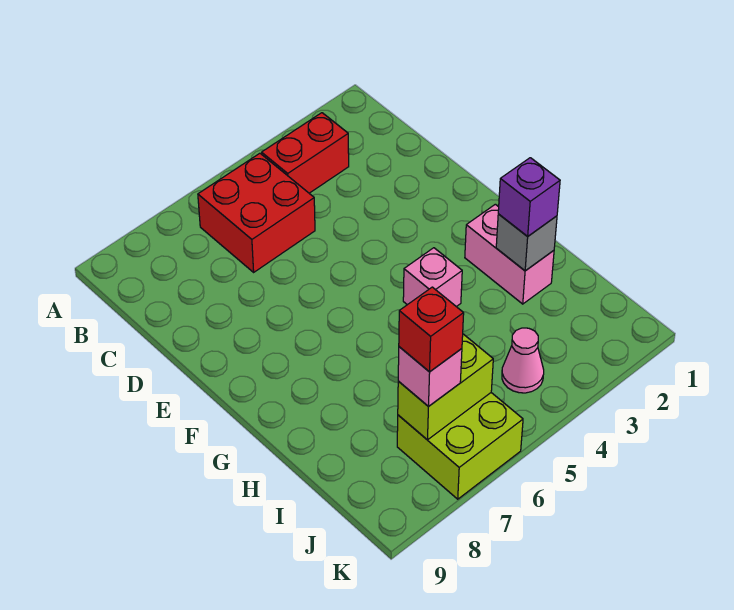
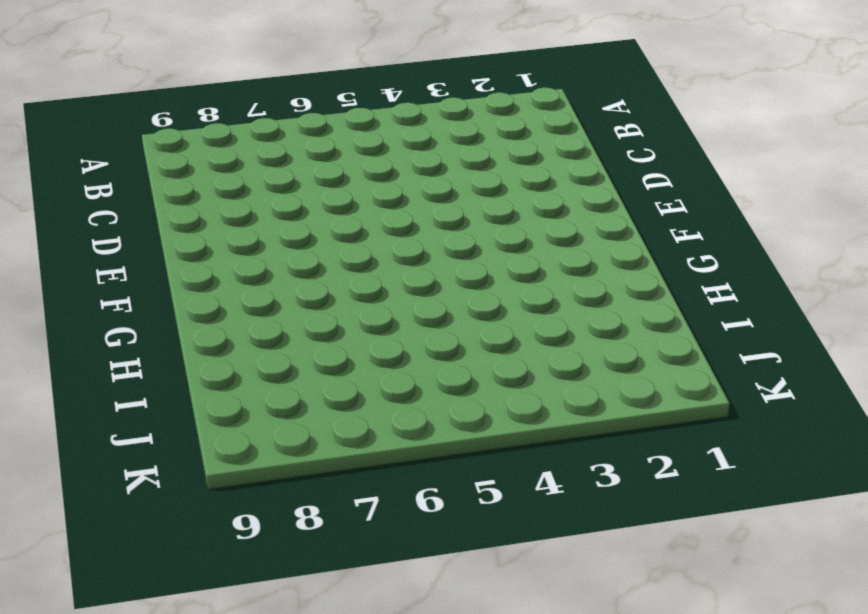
none -> red 1x2 brick [262,113,349,193]
none -> red 2x2 brick [198,153,315,272]

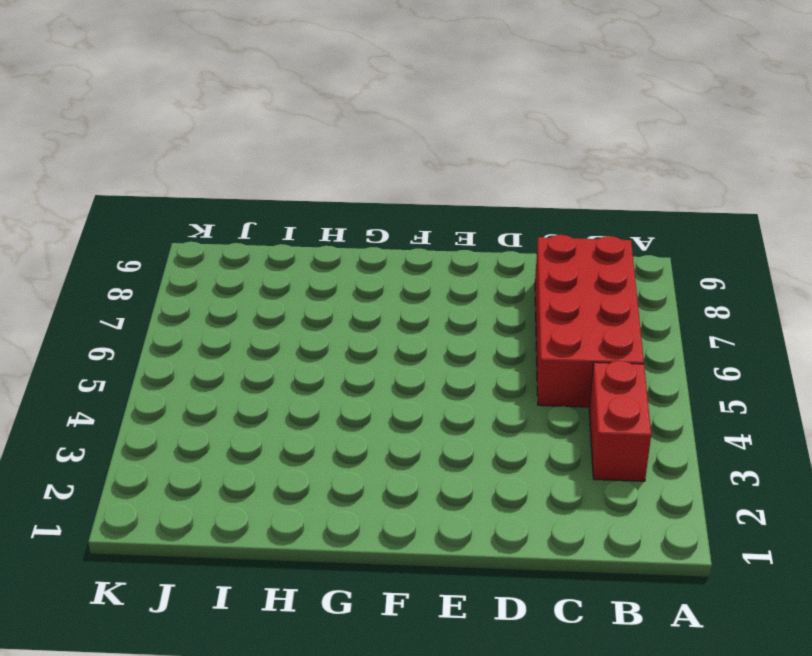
red 2x4 brick [535,235,644,407] -> red 2x2 brick [198,153,315,272]
none -> pink 1x2 brick [465,204,554,304]
none -> pink 1x1 brick [403,248,462,307]

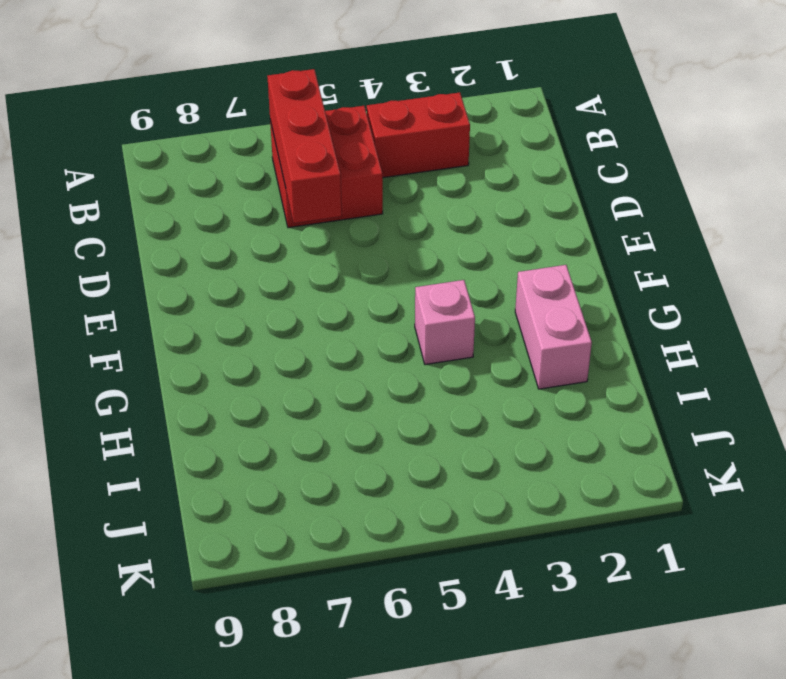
red 1x3 brick [267,69,342,223] -> none
none -> pink 1x1 cone [502,328,544,393]
none -> lime 2x2 brick [397,393,523,499]

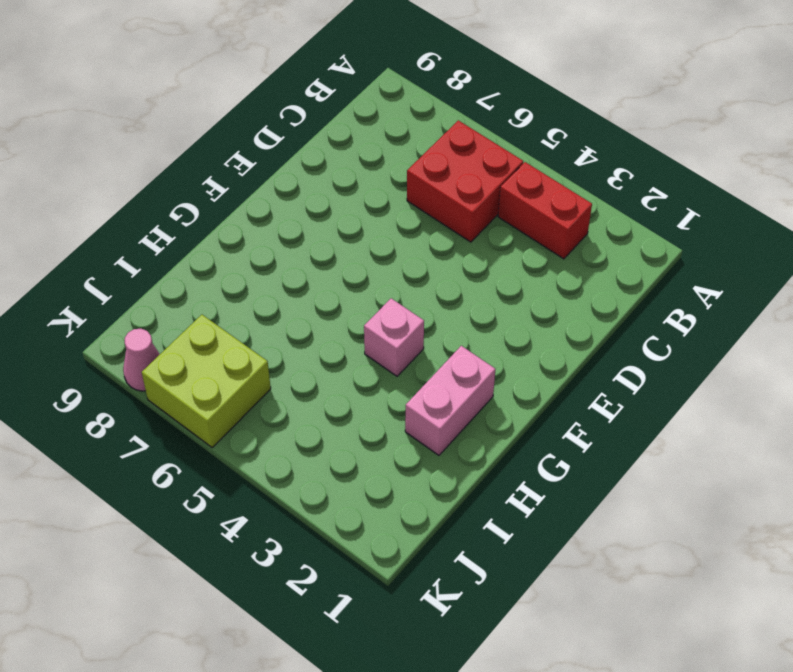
pink 1x1 cone [123,329,160,391] -> pink 1x1 cone moved to [502,328,544,393]
none -> grey 1x1 brick [496,214,557,271]
none -> lime 1x2 brick [398,334,493,440]

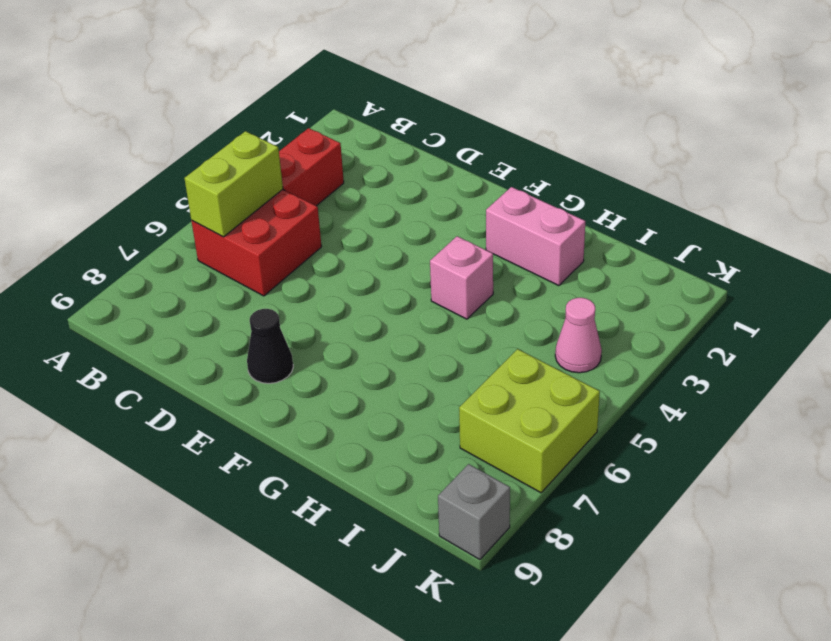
lime 1x2 brick [184,131,283,237] -> lime 1x2 brick moved to [398,334,493,440]
black 1x1 cone [247,309,293,383] -> none
grey 1x1 brick [438,464,510,560] -> grey 1x1 brick moved to [496,214,557,271]
none -> purple 1x1 brick [498,158,560,236]
none -> pink 1x1 brick [398,347,462,407]

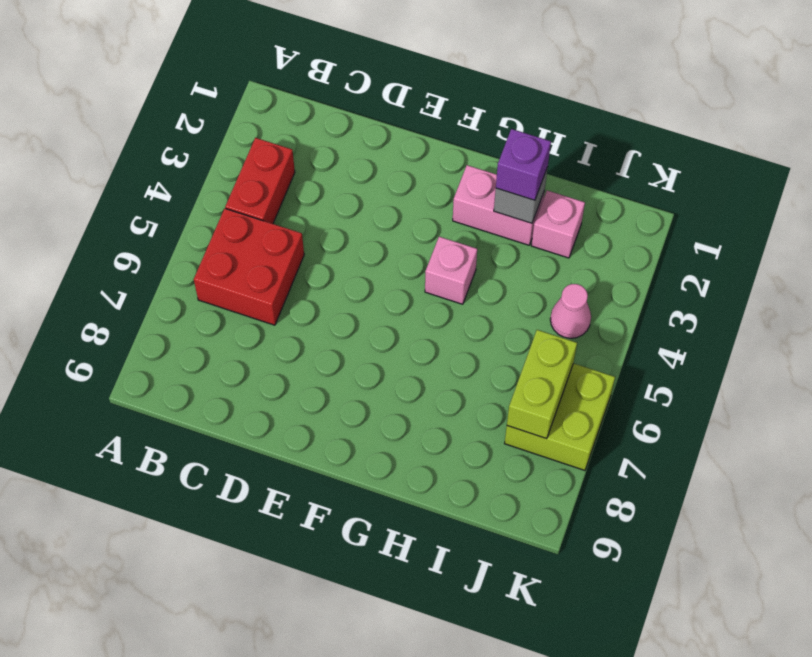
pink 1x1 brick [531,190,585,258] -> pink 1x1 brick moved to [398,347,462,407]
none -> red 1x1 brick [399,287,464,372]

